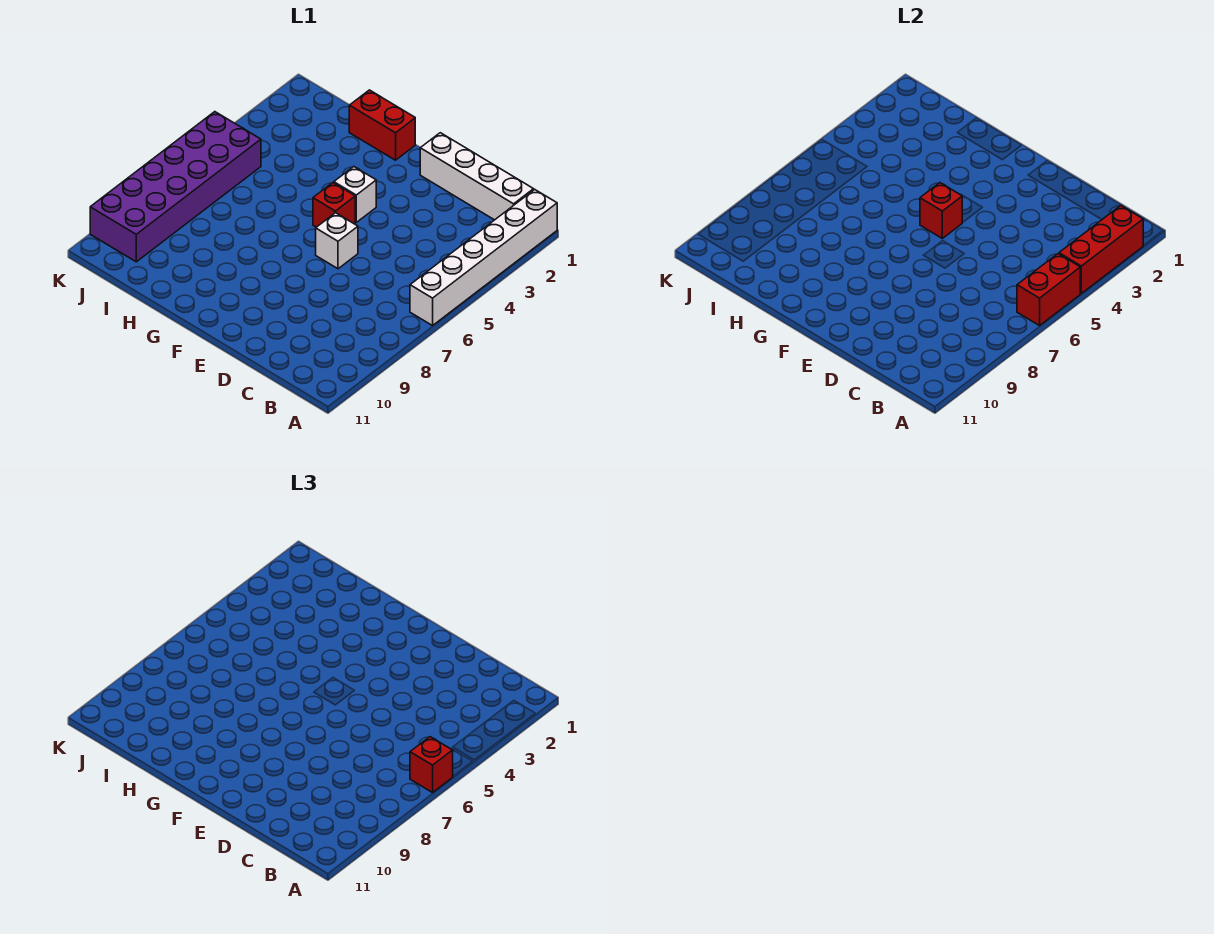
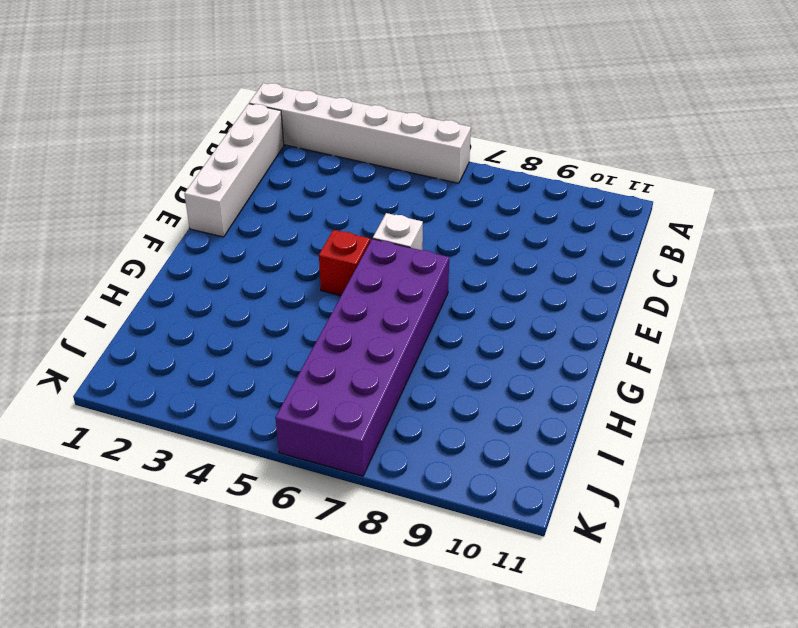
purple 2x6 brick [275,239,449,476] -> purple 2x6 brick turned to [90,112,261,262]
none -> white 1x1 brick [334,167,376,222]
none -> red 1x2 brick [349,90,415,160]

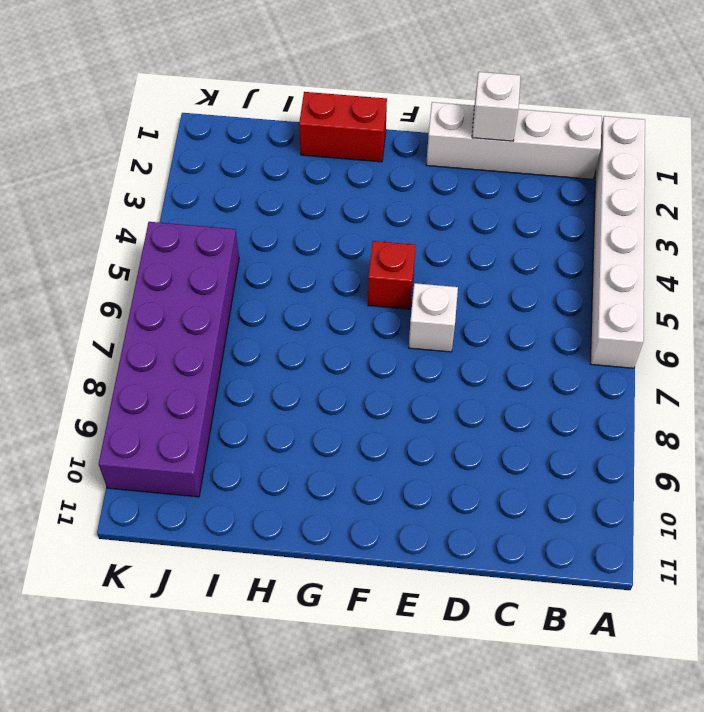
white 1x1 brick [472,72,521,141] -> white 1x1 brick moved to [334,167,376,222]
none -> red 1x3 brick [1059,206,1143,293]
none -> red 1x2 brick [1017,254,1080,326]

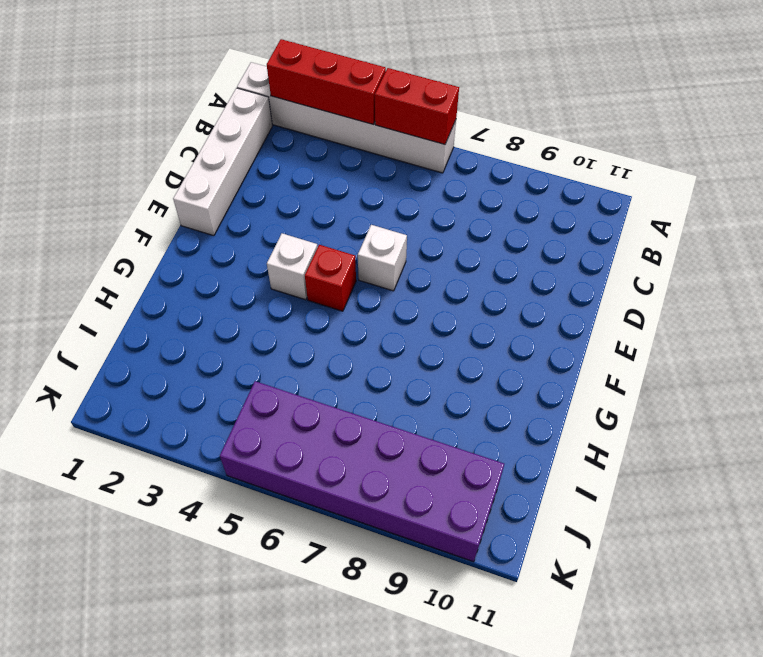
none -> red 1x2 brick [349,90,415,160]
none -> red 1x1 brick [920,183,962,238]

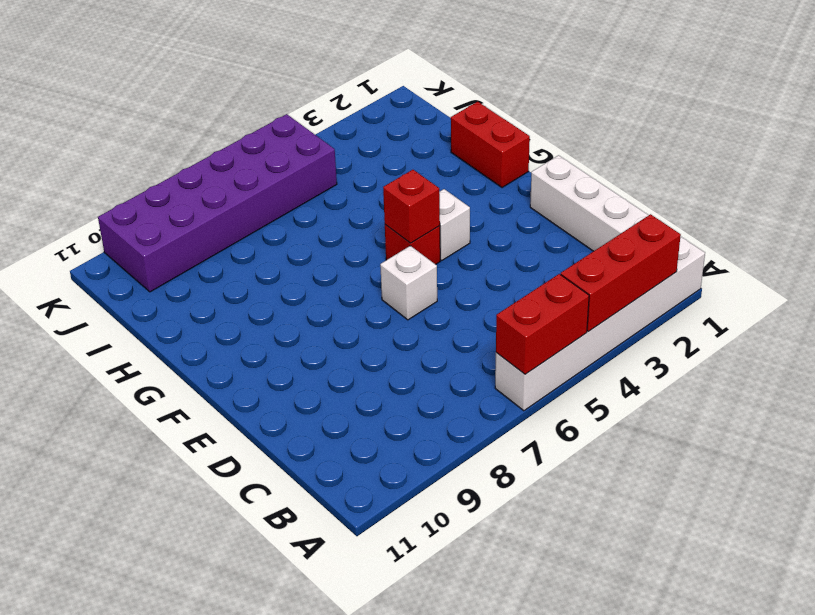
none -> red 1x1 brick [410,737,453,793]

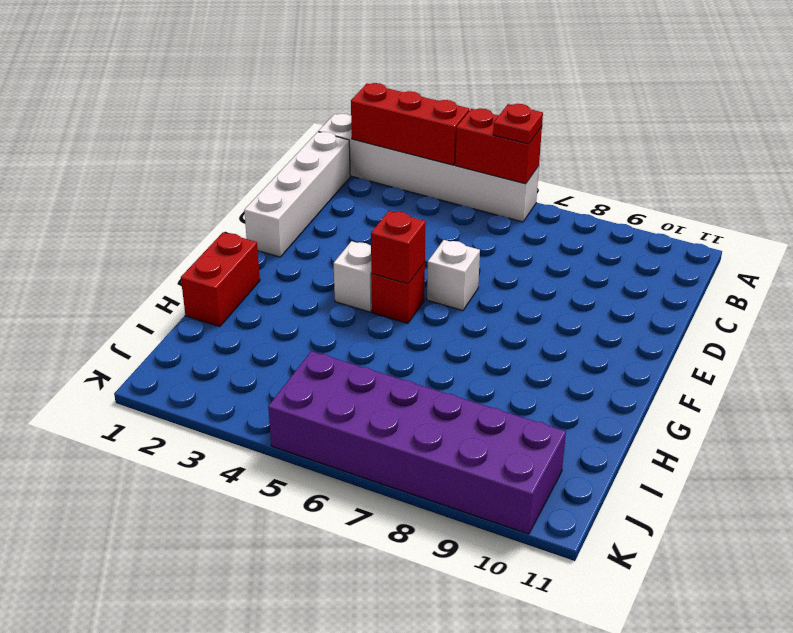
red 1x1 plate [493,104,543,144] -> red 1x1 brick [410,737,453,793]

